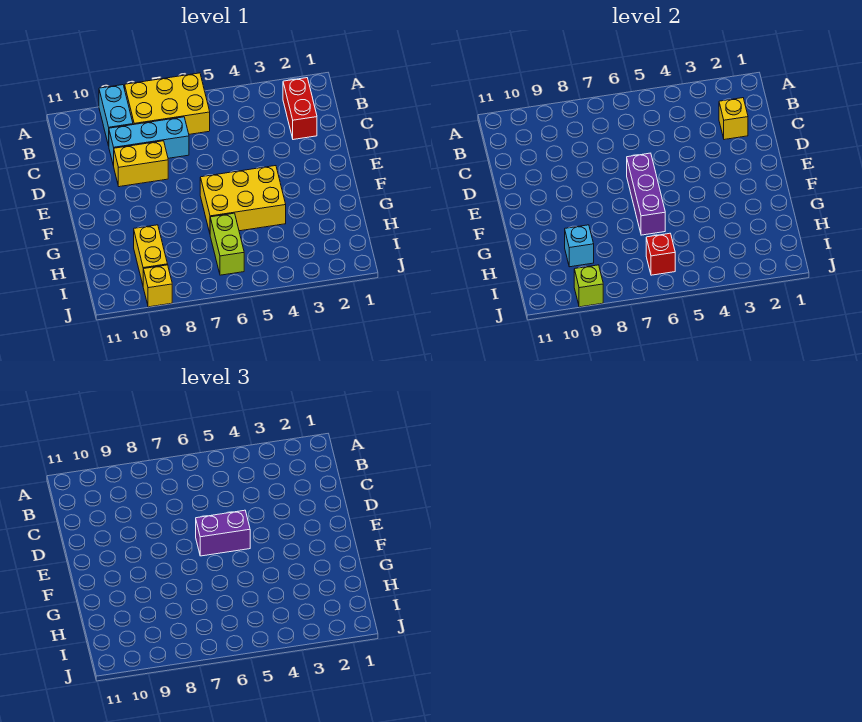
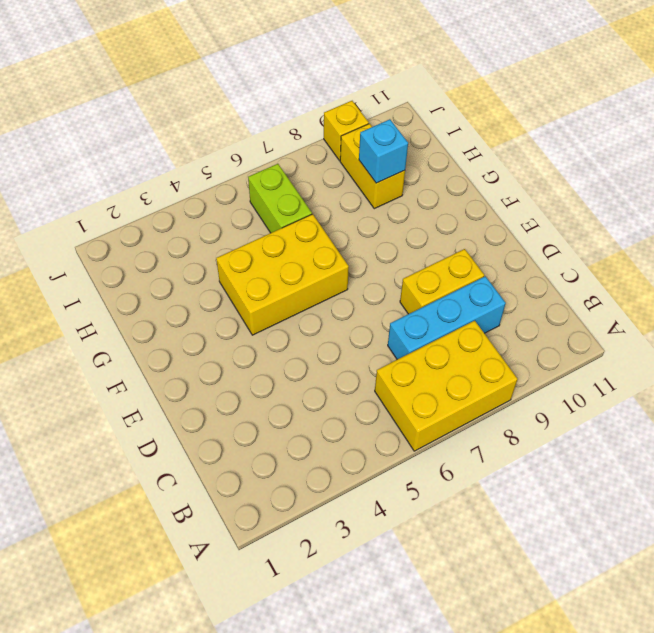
none -> cyan 1x2 brick [99,85,133,146]
none -> red 1x2 brick [283,78,317,140]
none -> yellow 1x1 brick [719,98,748,140]

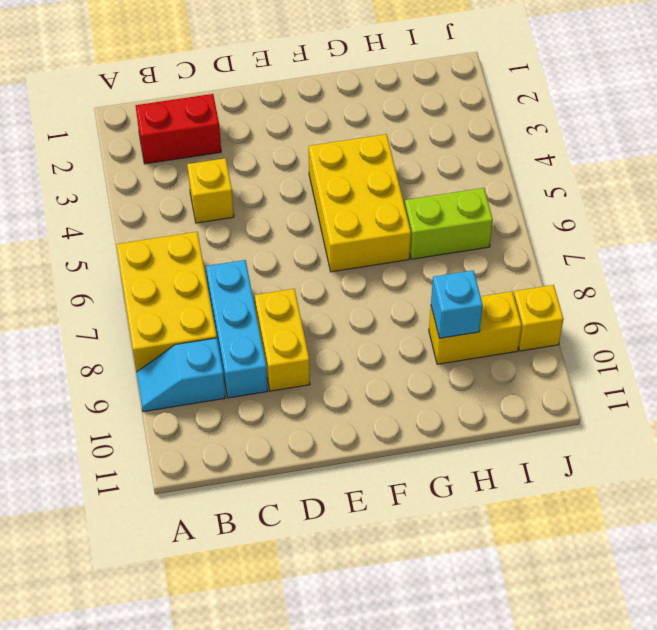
cyan 1x2 slope [137,338,226,412] -> cyan 1x2 brick [99,85,133,146]
yellow 1x1 brick [187,158,234,223] -> yellow 1x1 brick moved to [719,98,748,140]
none -> purple 1x3 brick [627,153,665,235]
none -> red 1x1 brick [646,233,675,275]
none -> lime 1x1 brick [574,265,603,307]

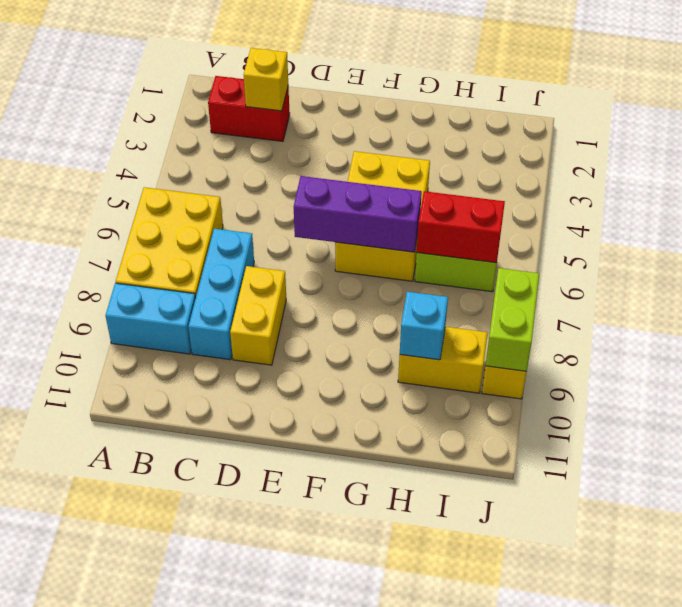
red 1x2 brick [417,191,505,263] -> red 1x1 brick [646,233,675,275]
lime 1x2 brick [485,268,539,371] -> lime 1x1 brick [574,265,603,307]
none -> purple 1x2 brick [196,510,250,556]

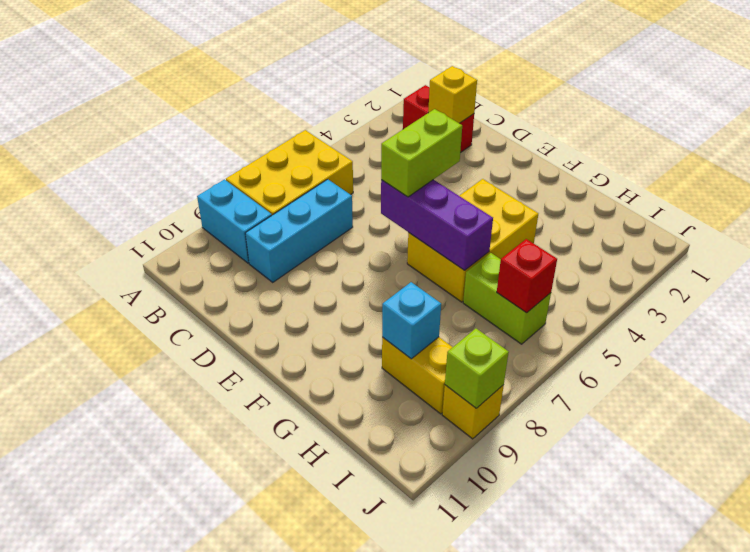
lime 1x2 brick [381,109,462,197] -> purple 1x2 brick [196,510,250,556]
none -> yellow 1x2 brick [114,141,168,187]

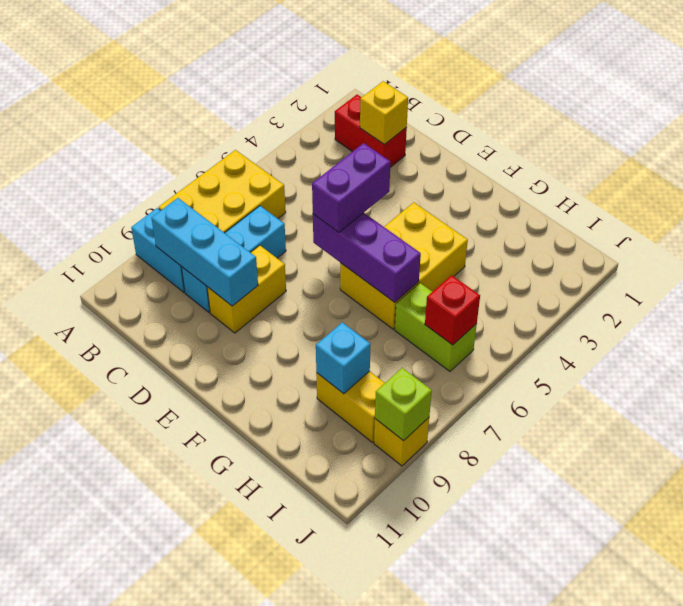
cyan 1x3 brick [151,198,258,306] -> none

